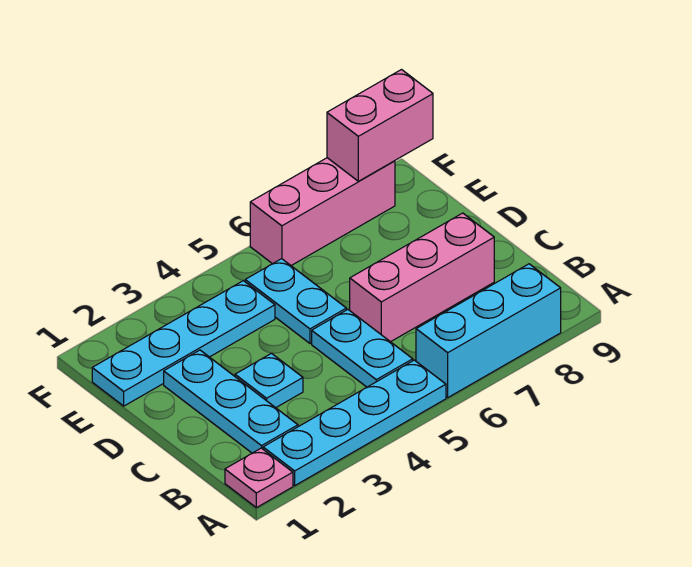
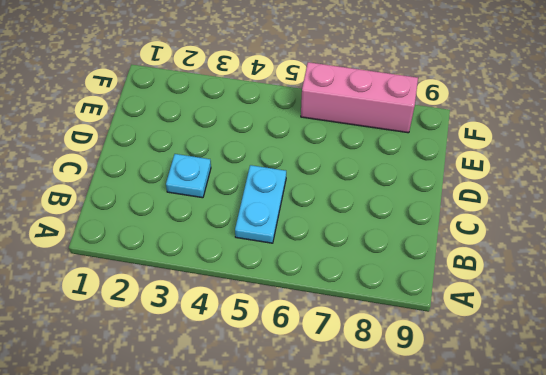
none -> pink 1x1 plate [225,448,293,508]
none -> cyan 1x4 plate [263,360,446,485]

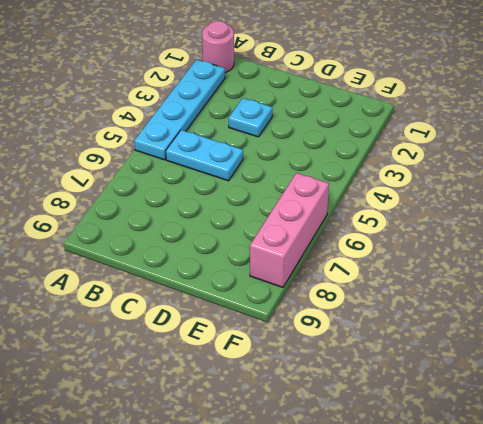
pink 1x1 round brick [202,21,234,73] -> pink 1x1 plate [225,448,293,508]
none -> cyan 1x3 brick [416,264,561,397]
none -> cyan 1x3 plate [164,350,298,453]

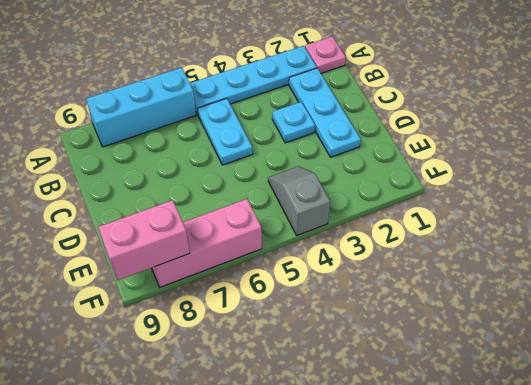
grey 1x2 slope [268,166,330,235] -> cyan 1x4 plate [92,281,275,406]
none -> pink 1x3 brick [350,213,494,342]
none -> cyan 1x2 plate [245,259,346,343]

